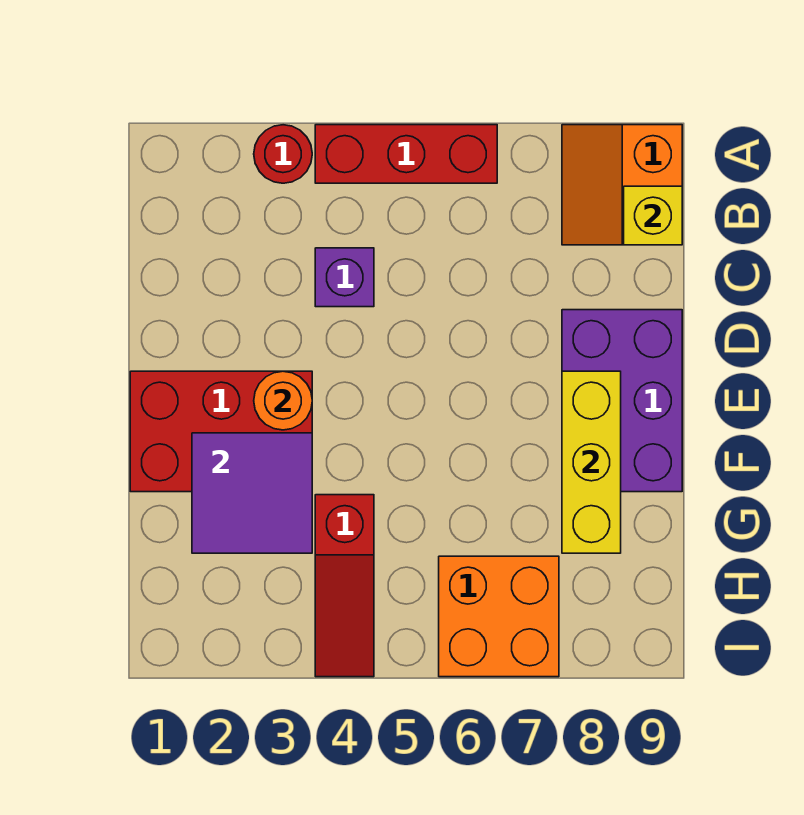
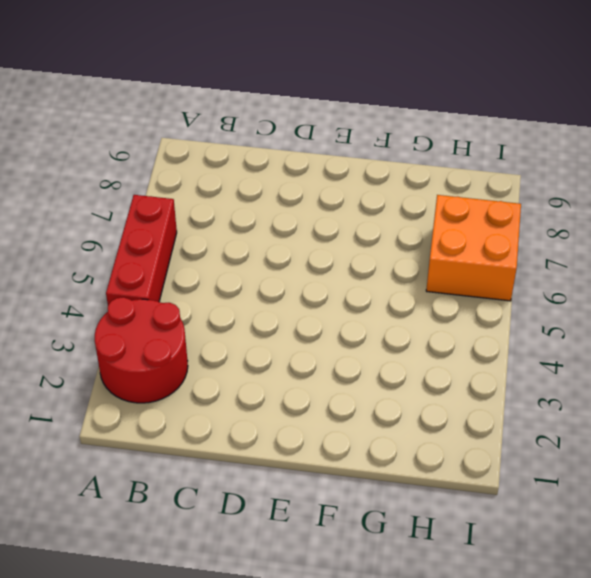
red 2x2 round brick [95,297,188,403] -> red 1x1 round brick [254,125,312,183]
none -> orange 2x2 slope [562,125,682,245]
none -> purple 1x1 brick [315,248,374,307]
none -> purple 2x3 brick [562,310,682,492]

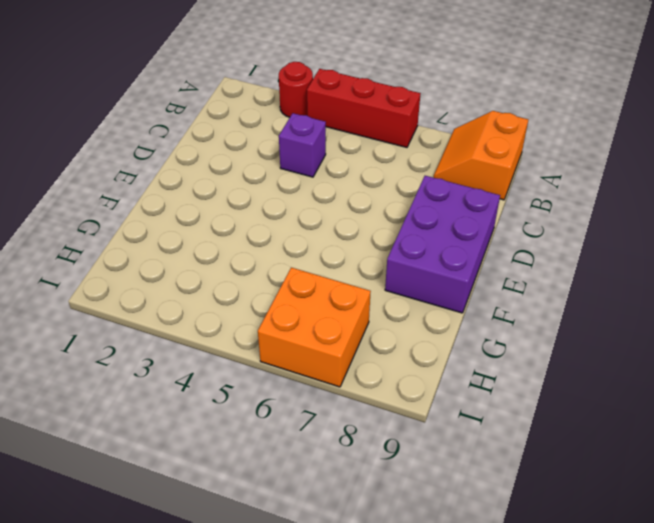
none -> red 2x3 brick [130,371,312,492]
none -> red 1x3 slope [315,495,374,677]
none -> yellow 1x1 brick [624,186,682,245]

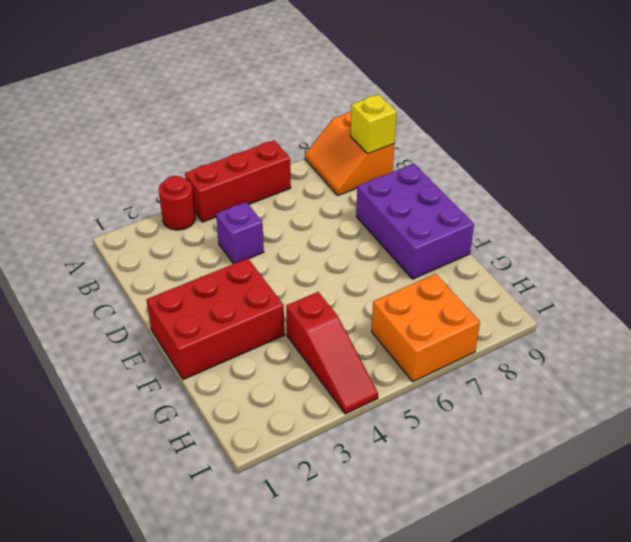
none -> orange 1x1 round brick [254,371,312,430]
none -> yellow 1x3 brick [562,371,621,553]
none -> purple 2x2 tile [192,433,312,553]

